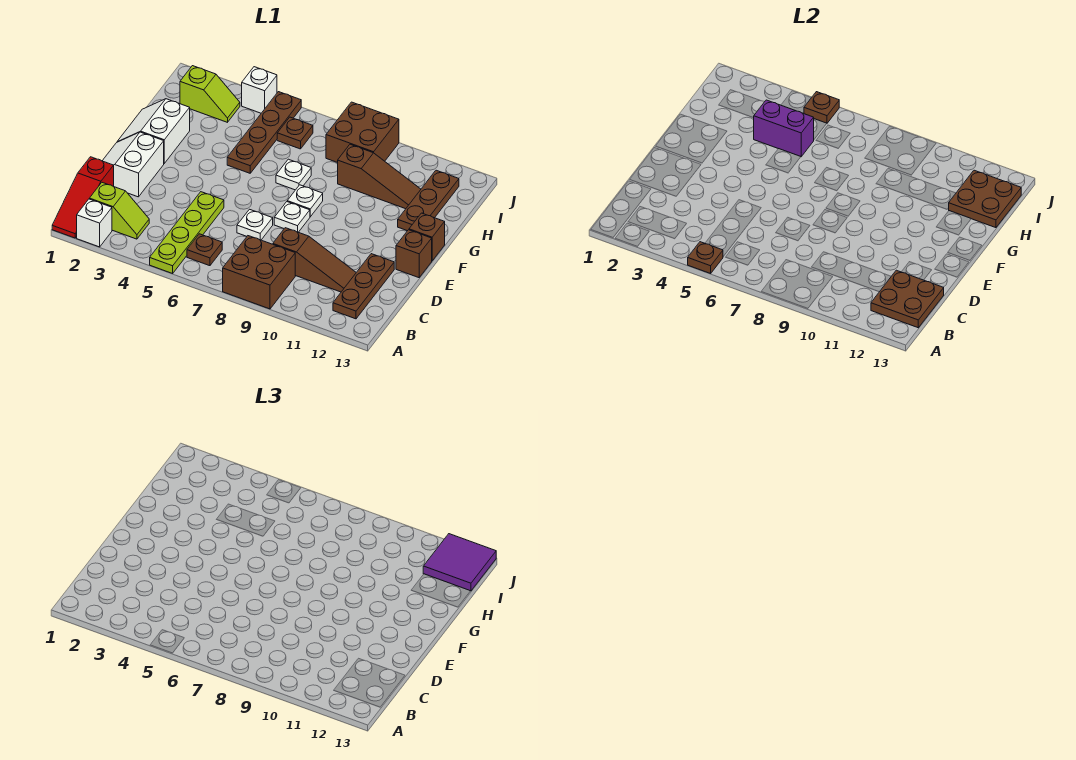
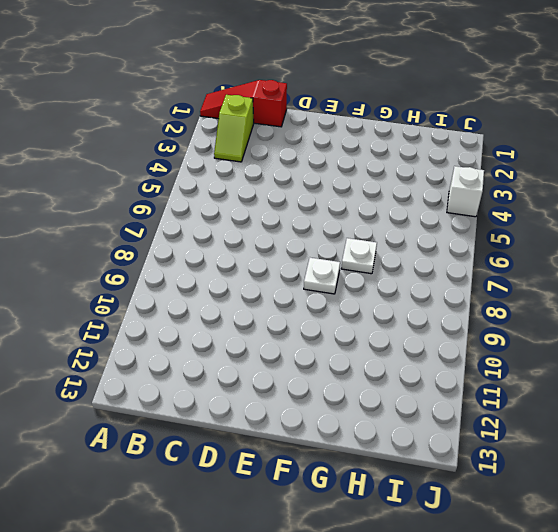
none -> white 1x1 brick [77,199,112,247]
none -> lime 1x4 plate [150,192,224,273]
none -> brown 2x2 brick [223,236,295,309]

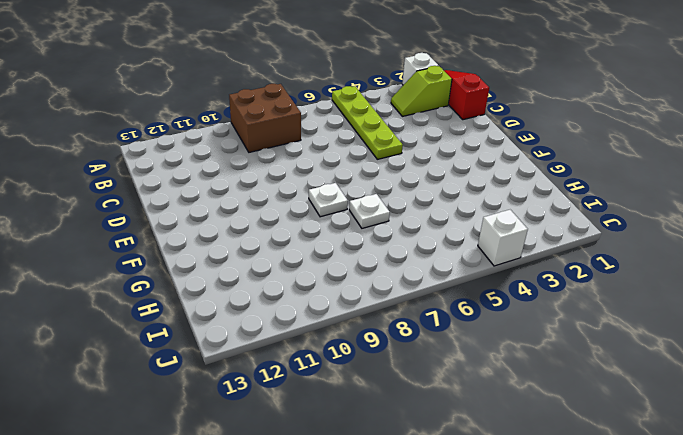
none -> brown 1x1 plate [187,234,222,266]
none -> brown 1x3 plate [333,254,394,319]
none -> brown 1x3 slope [273,228,356,292]

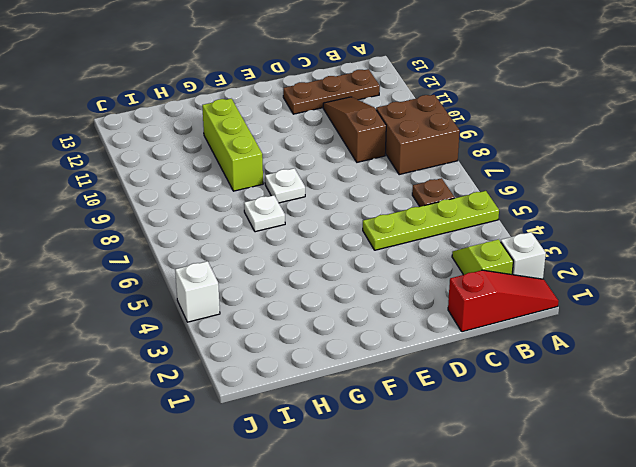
lime 1x3 brick [202,99,263,191] -> none
none -> white 2x2 slope [103,132,164,197]
none -> white 1x1 plate [237,209,273,240]
none -> white 1x1 plate [274,202,310,232]

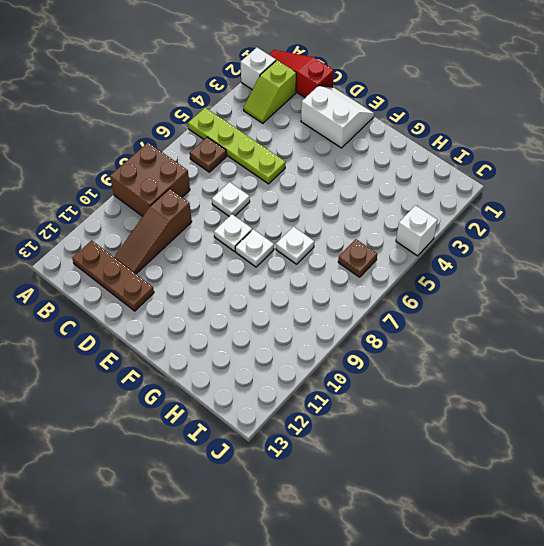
none -> brown 1x1 brick [396,230,432,278]
none -> white 2x2 slope [117,99,190,163]
none -> brown 1x1 brick [409,213,445,261]

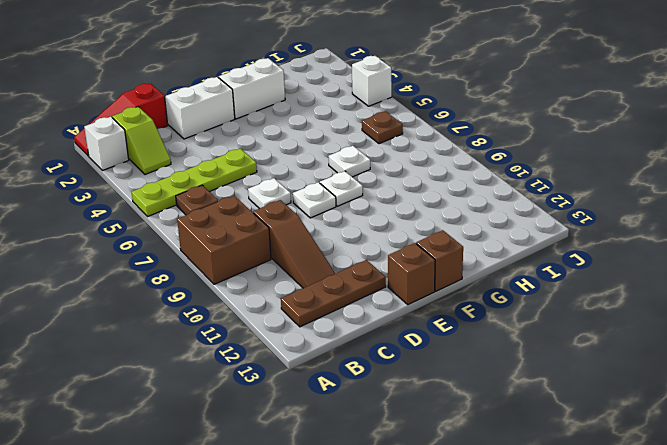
none -> brown 1x4 plate [227,92,301,173]
none -> brown 1x3 plate [398,170,459,231]
none -> brown 1x3 slope [338,144,421,209]

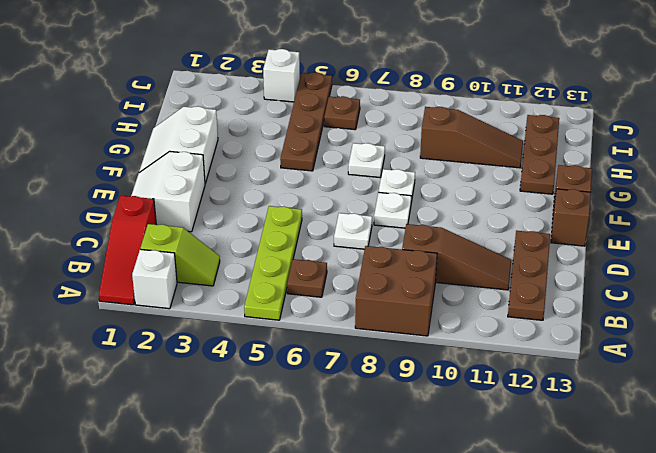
none -> lime 1x2 slope [180,66,240,122]
none -> brown 2x2 brick [326,102,399,163]
none -> brown 1x1 plate [688,242,723,273]

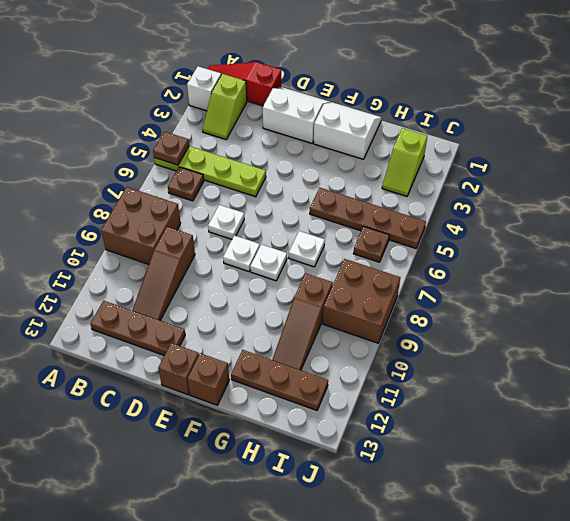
none -> white 1x1 brick [242,67,277,113]
none -> brown 2x2 plate [871,270,944,328]
none -> purple 1x2 brick [754,100,814,157]

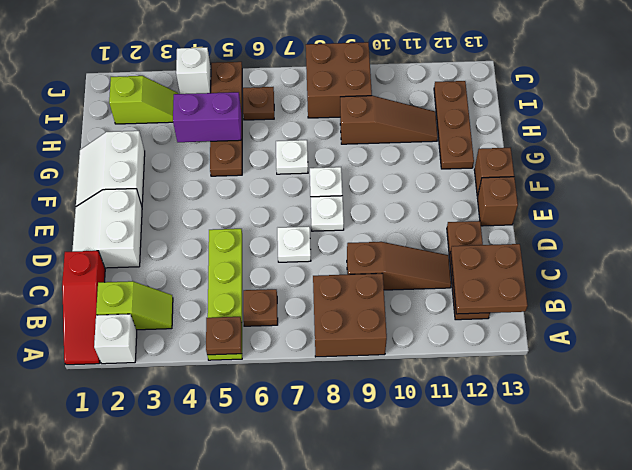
none -> brown 2x2 plate [949,170,1021,228]
none -> brown 1x1 plate [804,92,839,123]
none -> purple 2x2 tile [423,534,496,591]

